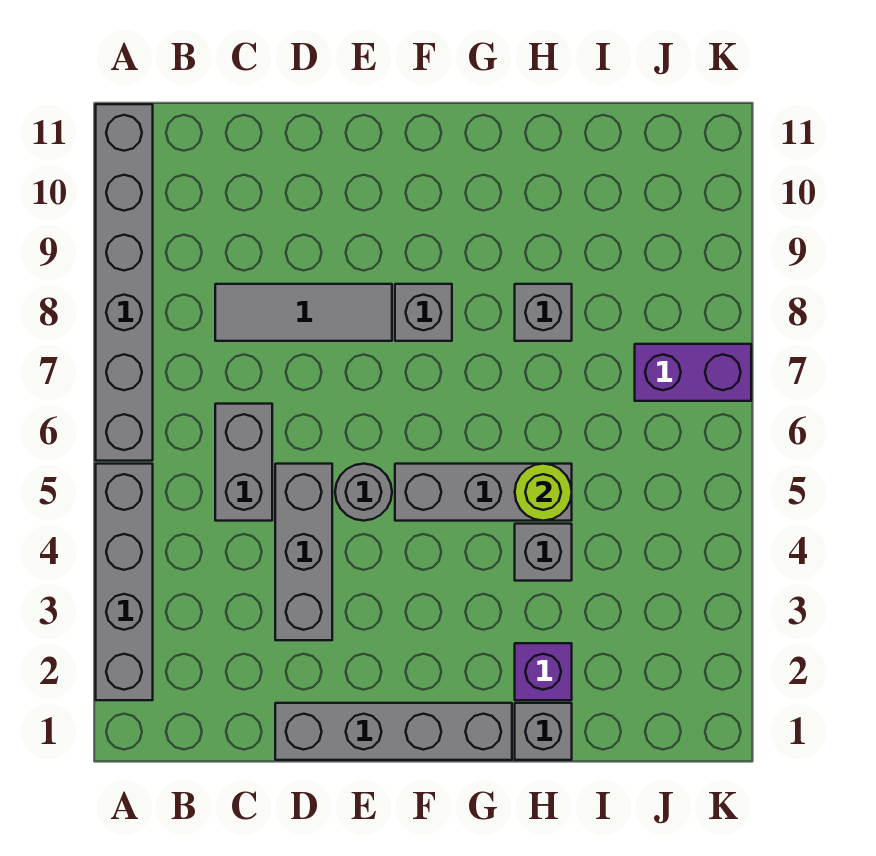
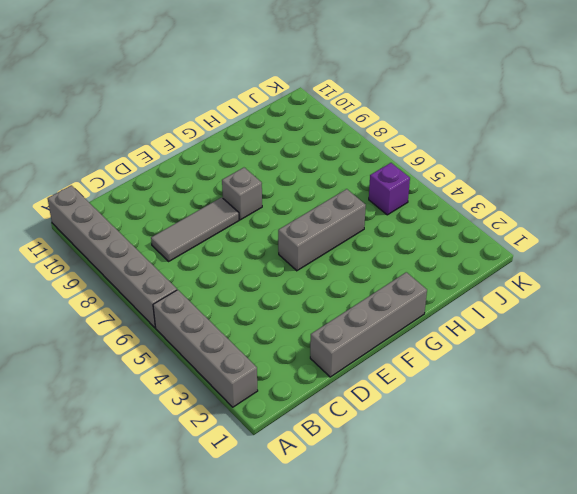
purple 1x1 brick [369,163,410,215] -> purple 1x1 brick moved to [515,643,572,700]
none -> grey 1x2 brick [215,404,272,521]
none -> grey 1x3 brick [275,464,332,640]
none -> grey 1x1 round brick [335,464,392,521]

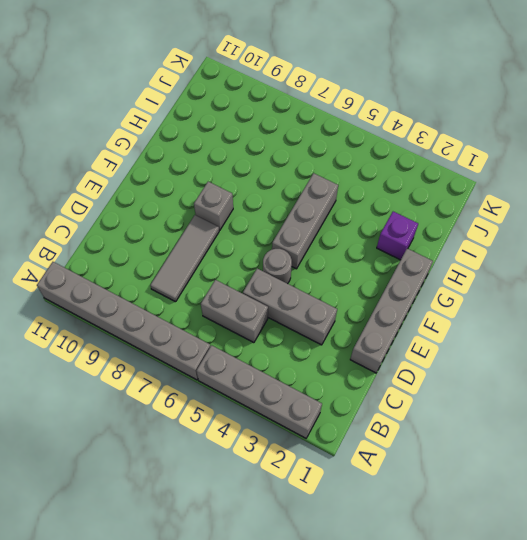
none -> grey 1x1 brick [515,703,572,760]
none -> grey 1x1 brick [515,524,572,581]
none -> grey 1x1 brick [515,284,572,341]

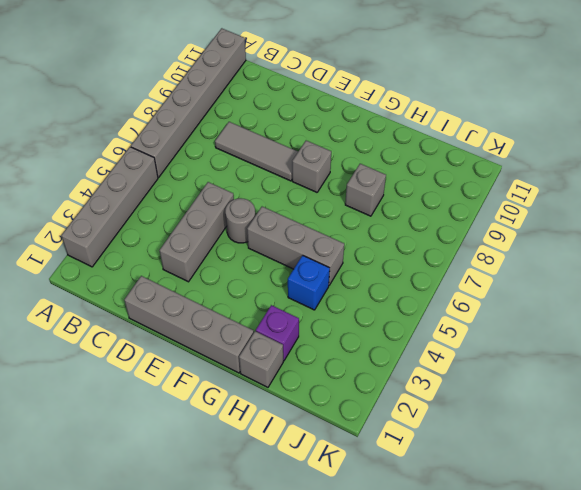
blue 1x1 brick [288,255,330,310] -> grey 1x1 brick [515,524,572,581]
none -> grey 1x2 brick [215,404,272,521]
none -> purple 1x2 brick [635,344,751,401]
none -> lime 1x1 round brick [515,464,572,521]

